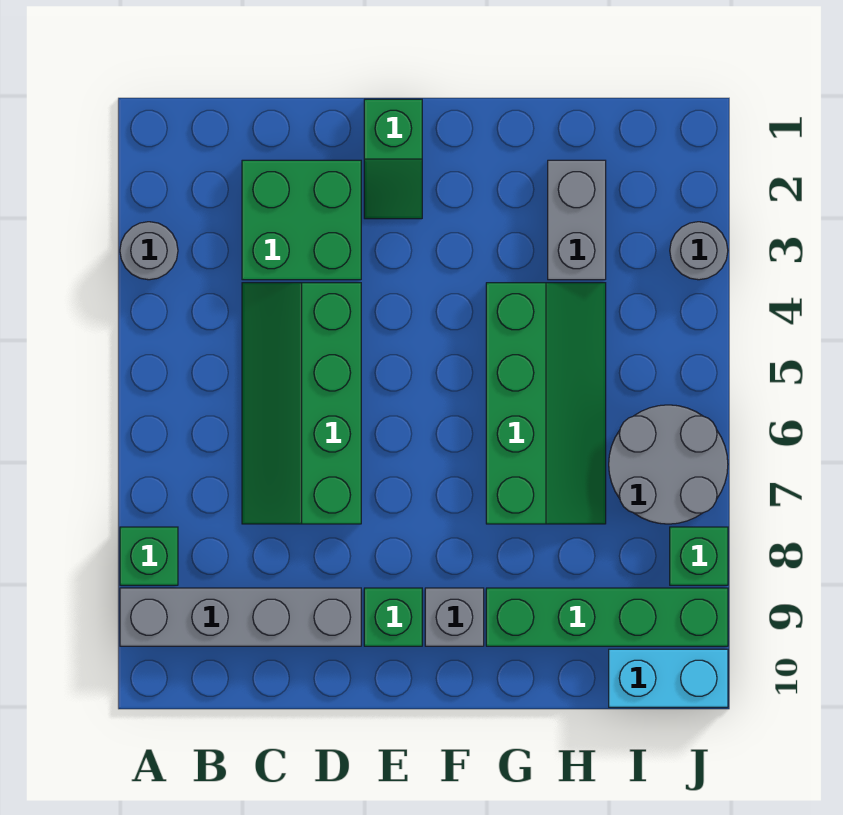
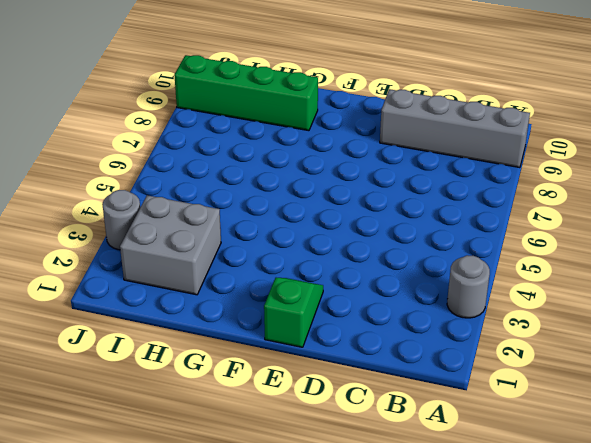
grey 2x2 brick [120,195,221,295] -> grey 1x2 brick [548,160,606,280]
none -> green 1x1 brick [120,527,178,585]
none -> green 2x2 brick [242,160,361,280]
none -> green 2x4 slope [242,283,361,524]

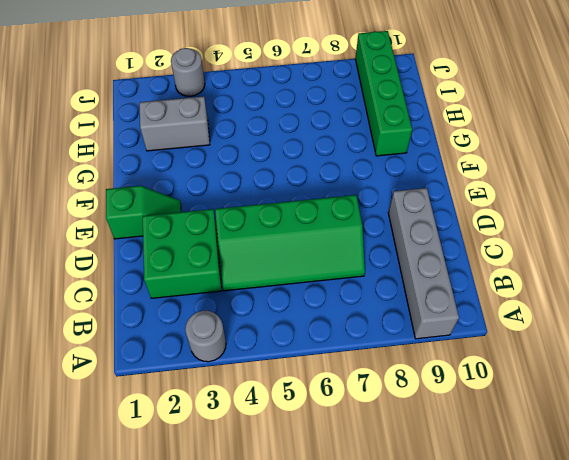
none -> green 1x1 brick [120,527,178,585]
none -> green 1x1 brick [364,588,422,646]
none -> grey 1x1 brick [425,588,484,646]

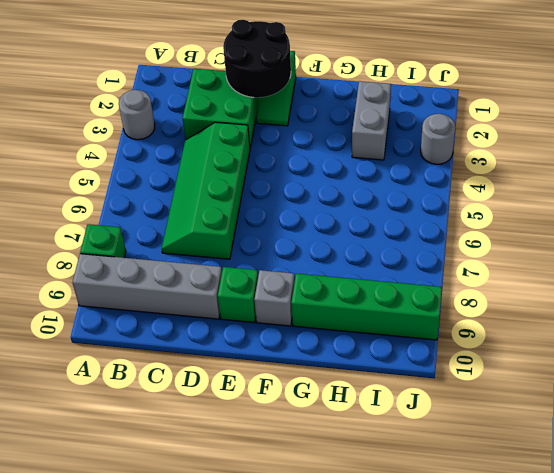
black 2x2 round brick [223,20,291,98] -> none
none -> green 2x4 slope [486,283,606,524]
none -> grey 2x2 round brick [609,405,728,524]
none -> cyan 1x2 brick [609,649,728,707]

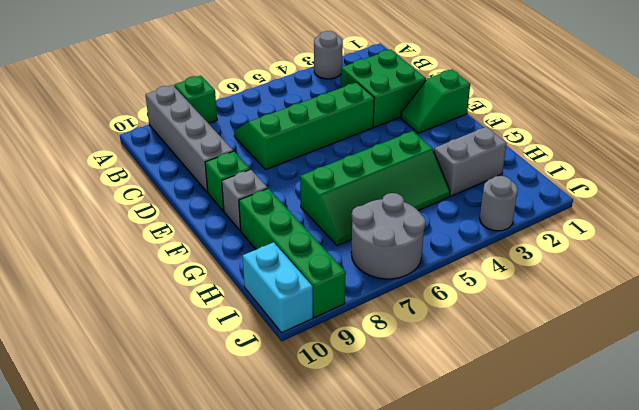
none -> green 1x1 brick [670,527,728,585]

